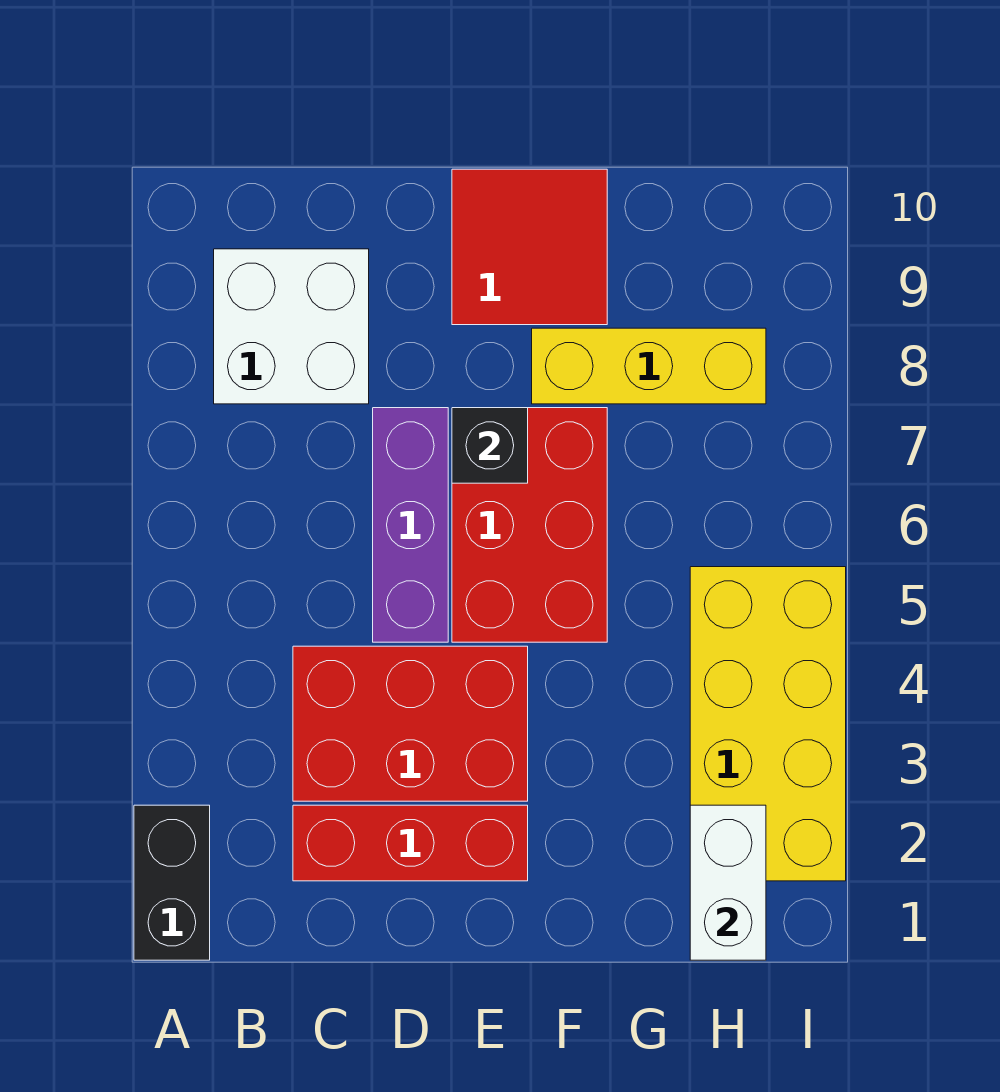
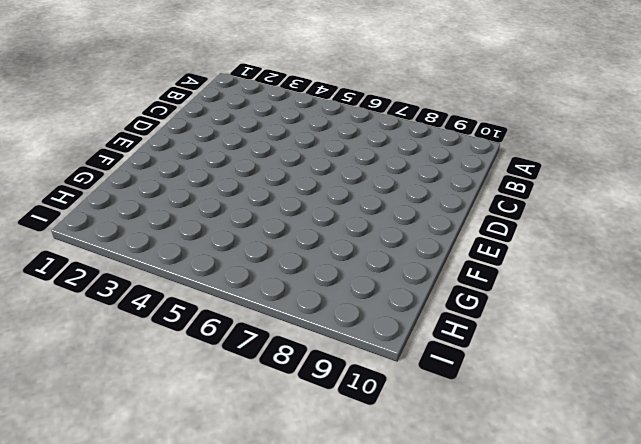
none -> black 1x2 brick [134,805,210,960]
none -> white 2x2 brick [214,249,369,404]

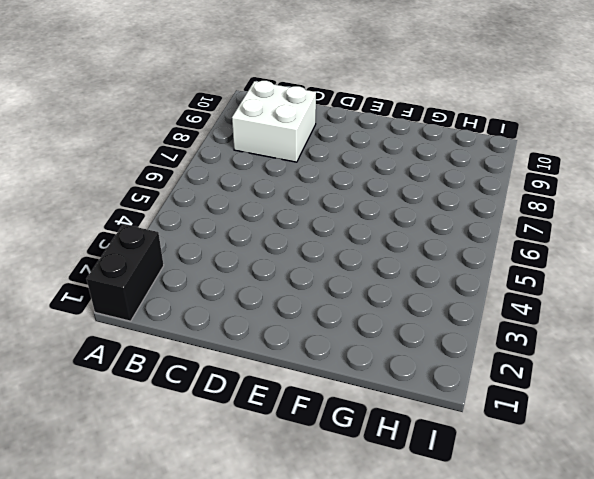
none -> red 1x3 brick [293,805,528,881]
none -> red 2x3 brick [293,646,528,801]

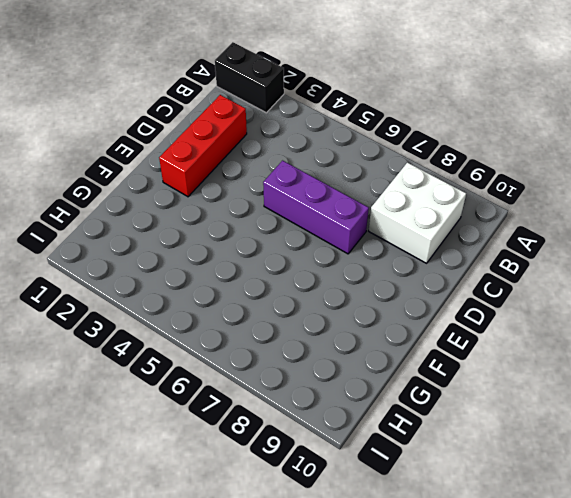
none -> red 2x3 brick [293,646,528,801]
none -> red 2x3 brick [452,408,607,642]

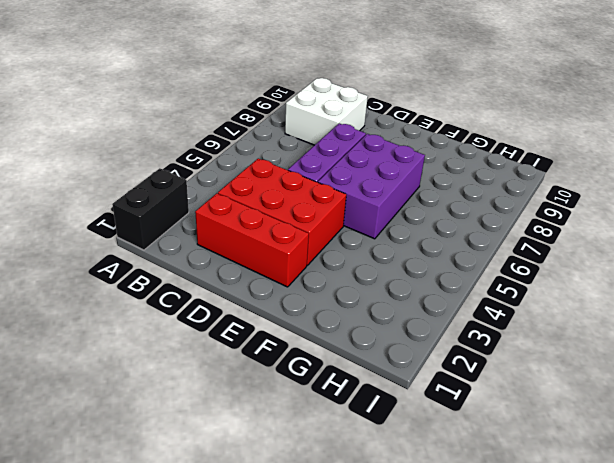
purple 2x3 brick [318,134,425,239] -> red 2x3 brick [452,408,607,642]
none -> red 2x2 tile [452,169,607,325]
none -> yellow 1x3 brick [532,328,766,404]

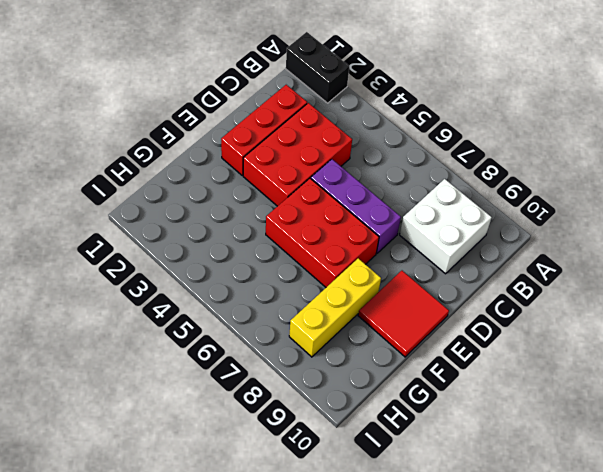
none -> yellow 2x4 brick [690,567,846,881]
none -> black 1x1 brick [452,408,528,483]

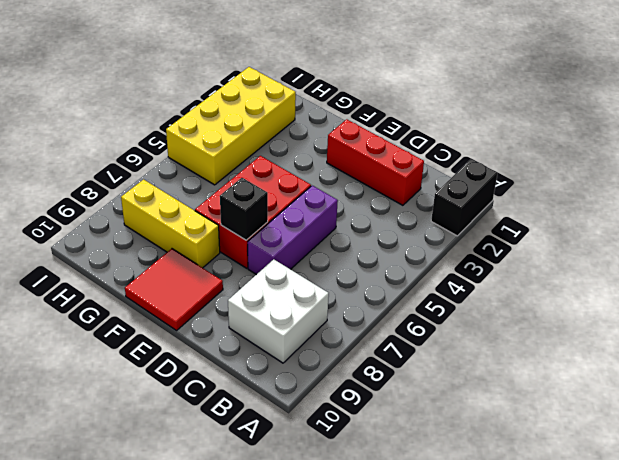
none -> red 2x3 brick [293,646,528,801]
none -> white 1x2 brick [690,805,766,960]

